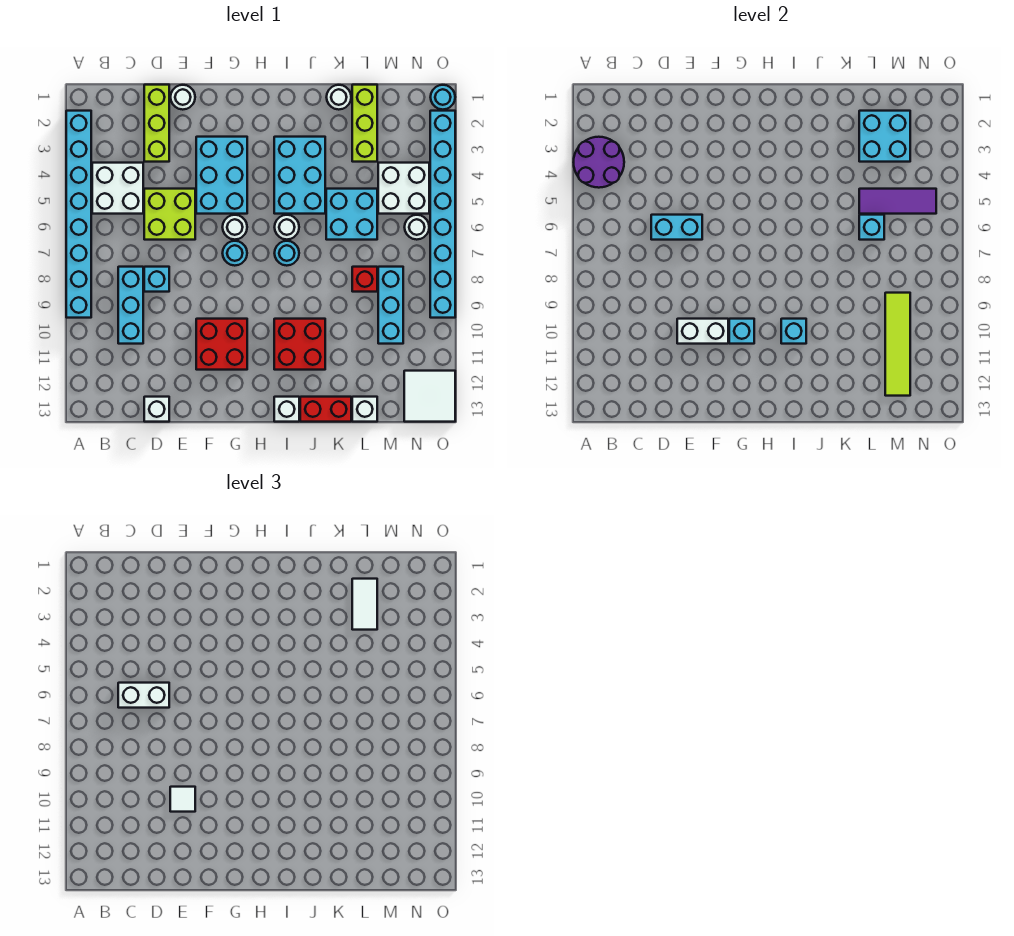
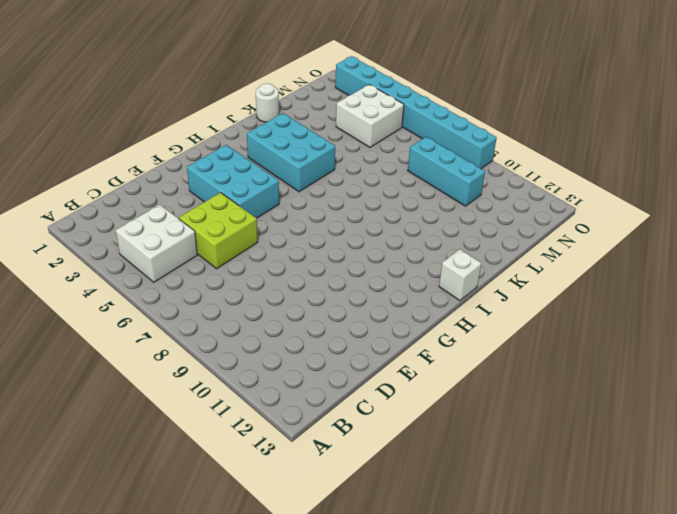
none -> cyan 1x8 brick [66,111,91,318]
none -> cyan 1x3 brick [118,267,143,344]
none -> lime 1x3 brick [144,85,169,162]
none -> cyan 1x1 brick [144,267,169,292]

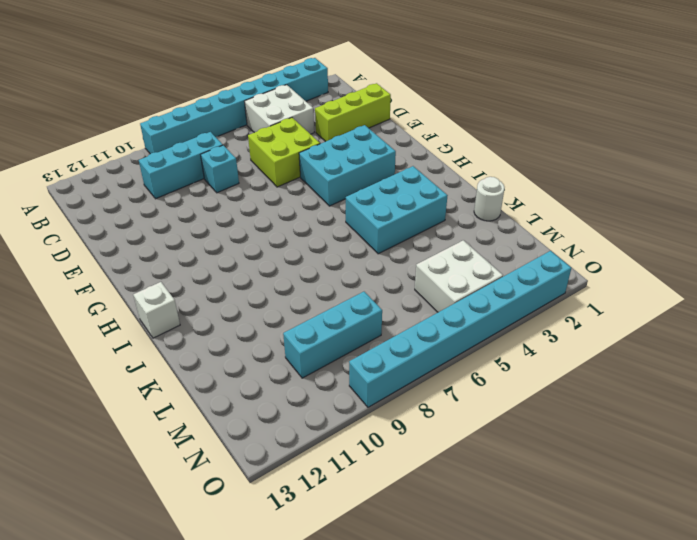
none -> white 1x1 brick [144,397,169,422]
none -> white 1x1 round brick [171,85,195,110]
none -> red 2x2 brick [196,319,247,370]
none -> white 1x1 round brick [223,215,247,240]

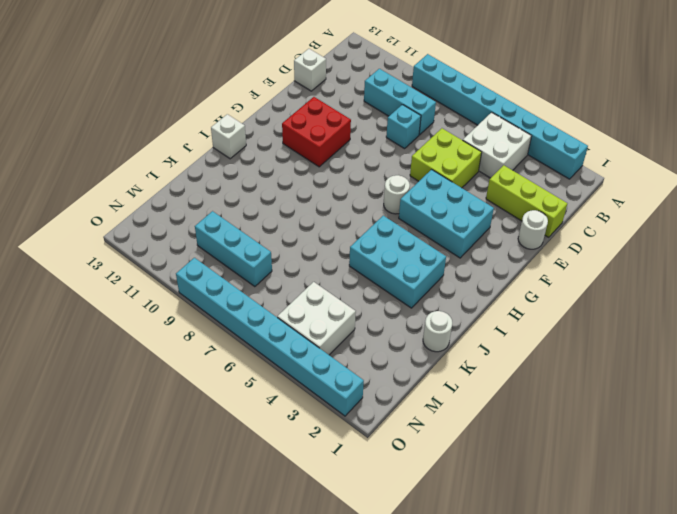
none -> cyan 1x1 round brick [223,241,247,266]
none -> white 1x1 round brick [275,215,299,240]
none -> cyan 1x1 round brick [275,241,299,266]
none -> red 2x2 brick [274,319,325,370]

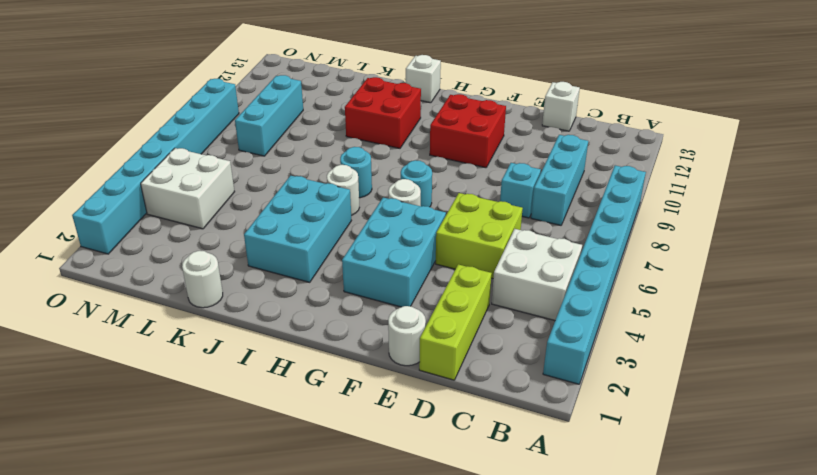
none -> red 1x2 brick [300,397,351,422]
none -> cyan 2x2 brick [326,189,377,240]
none -> lime 1x3 brick [352,85,377,162]
none -> red 1x1 brick [352,267,377,292]

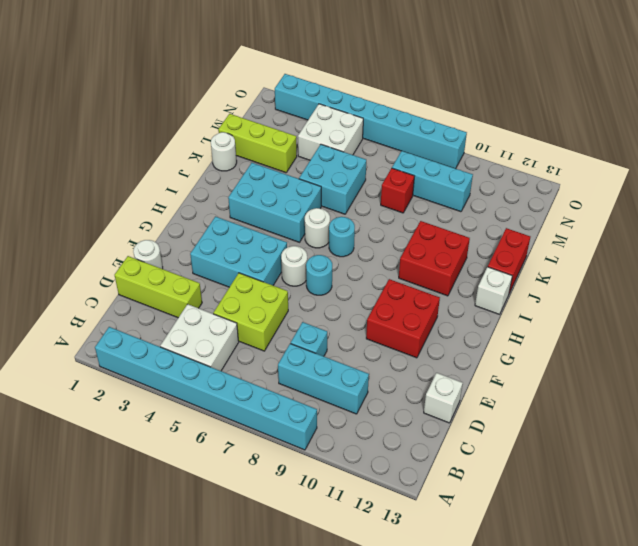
none -> white 1x1 brick [352,397,377,422]
none -> white 1x1 round brick [405,215,429,240]
none -> white 2x2 tile [404,371,455,422]
none -> cyan 1x1 round brick [431,85,455,110]

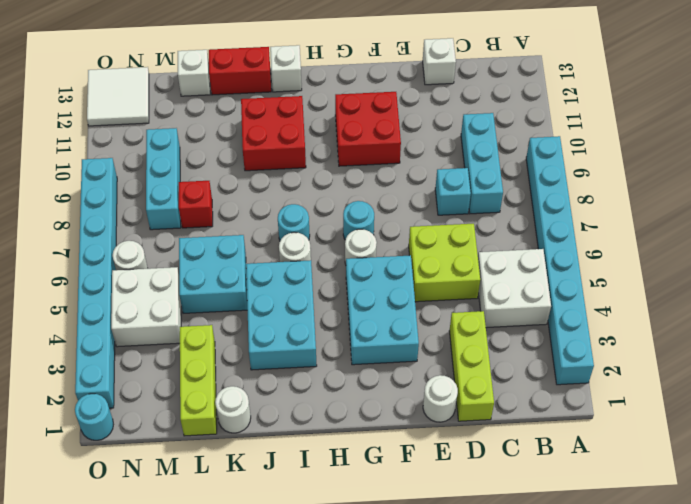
none -> purple 2x2 round brick [574,137,624,188]
none -> cyan 1x2 brick [651,215,702,240]
none -> white 1x2 brick [677,319,728,344]
none -> cyan 1x1 brick [729,319,754,344]

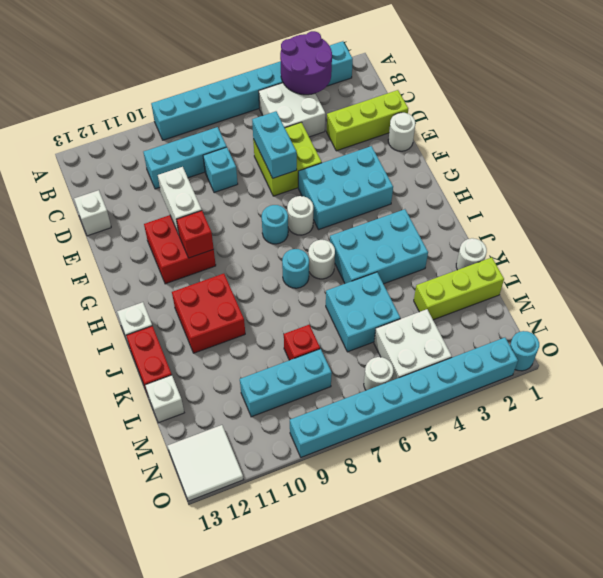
red 1x1 brick [176,211,214,258] -> cyan 1x1 brick [729,319,754,344]
none -> cyan 1x1 brick [781,319,806,344]
none -> cyan 2x2 brick [859,111,910,162]
none -> purple 1x3 tile [859,189,936,214]
none -> cyan 1x1 brick [859,215,884,240]

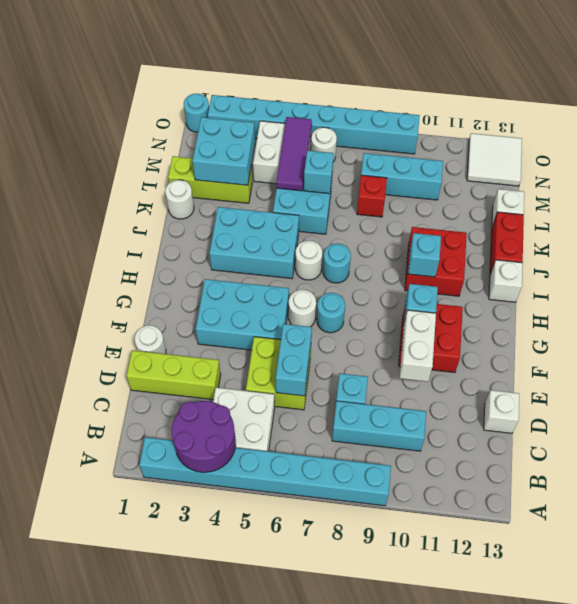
none -> lime 1x4 tile [885,293,910,396]
none -> white 1x2 brick [118,683,169,708]
none -> white 1x1 tile [170,787,195,812]
none -> white 1x2 tile [352,579,377,630]

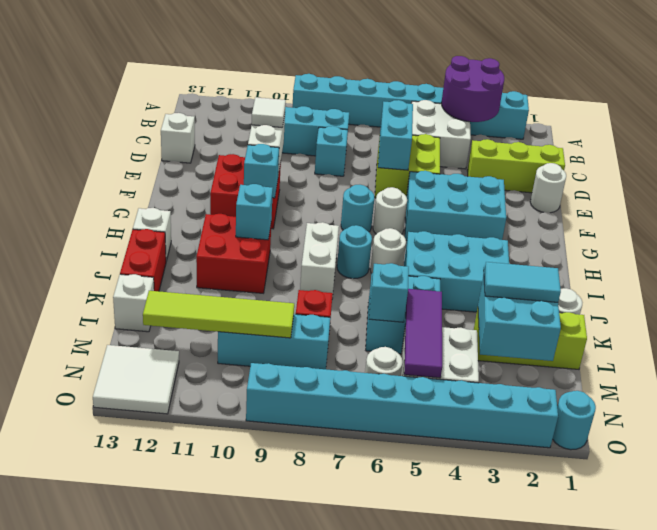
white 1x2 brick [300,222,339,298] -> white 1x2 brick moved to [118,683,169,708]
cyan 1x2 tile [484,262,561,302] -> white 1x2 tile [352,579,377,630]

